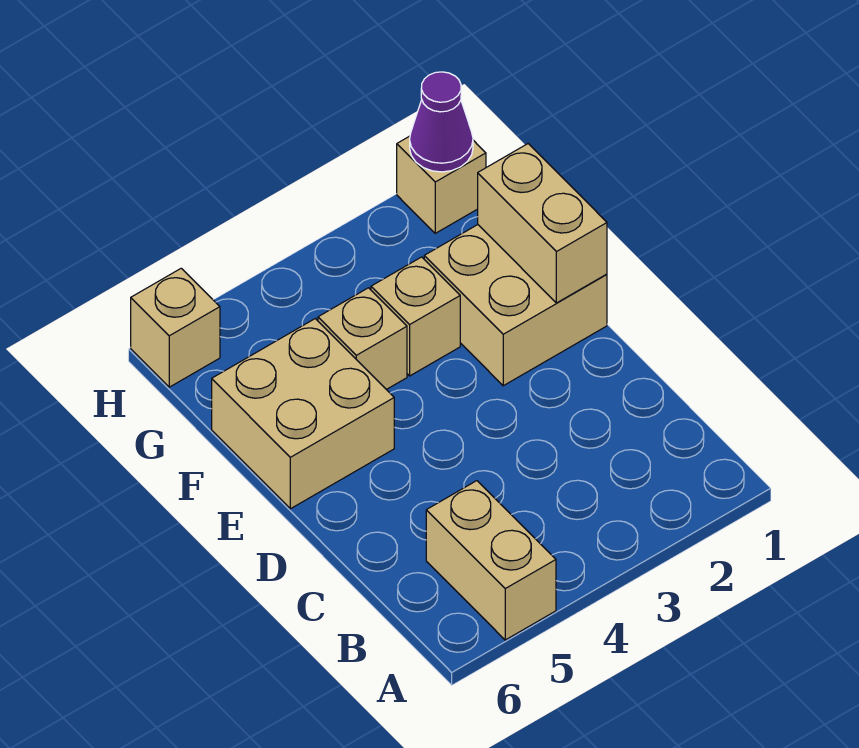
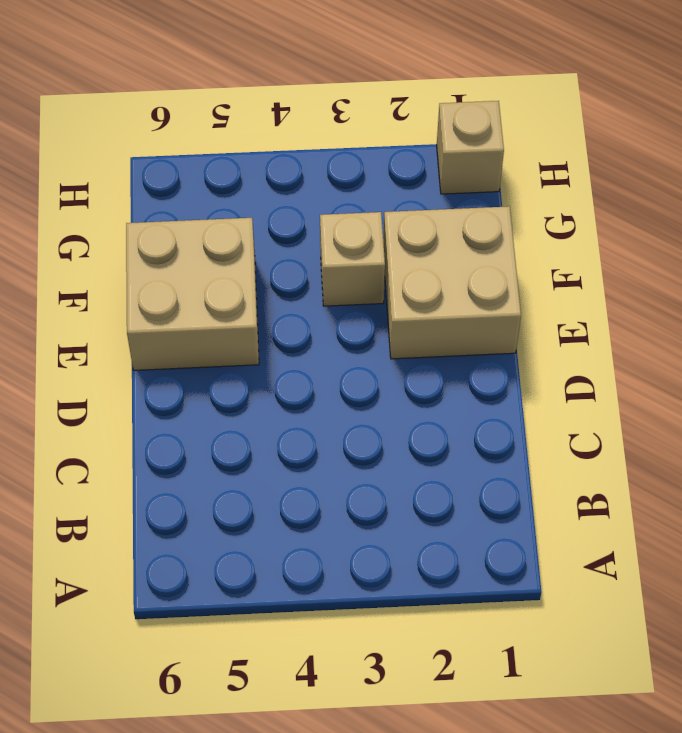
none -> tan 1x2 brick [426,481,556,640]
none -> tan 1x1 brick [318,288,407,390]

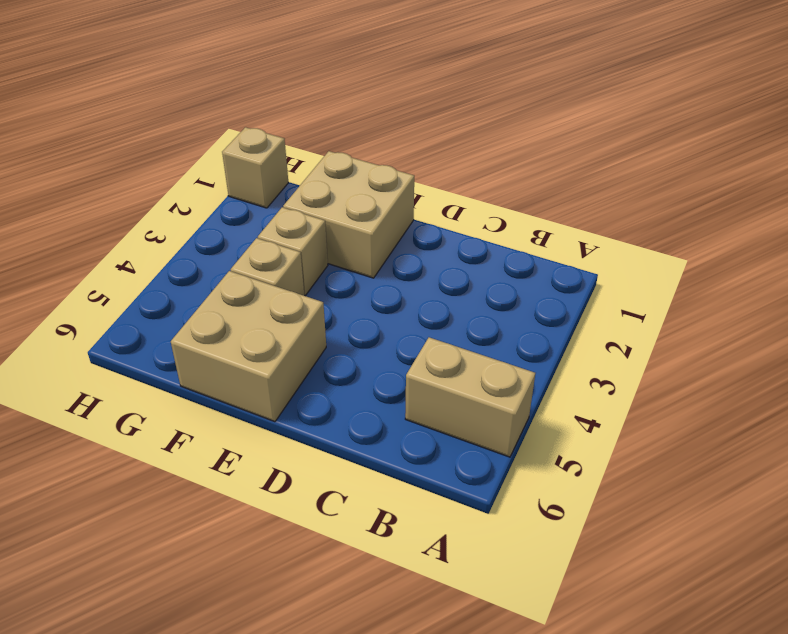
none -> tan 1x1 brick [131,268,220,387]
none -> tan 1x2 brick [478,144,607,303]

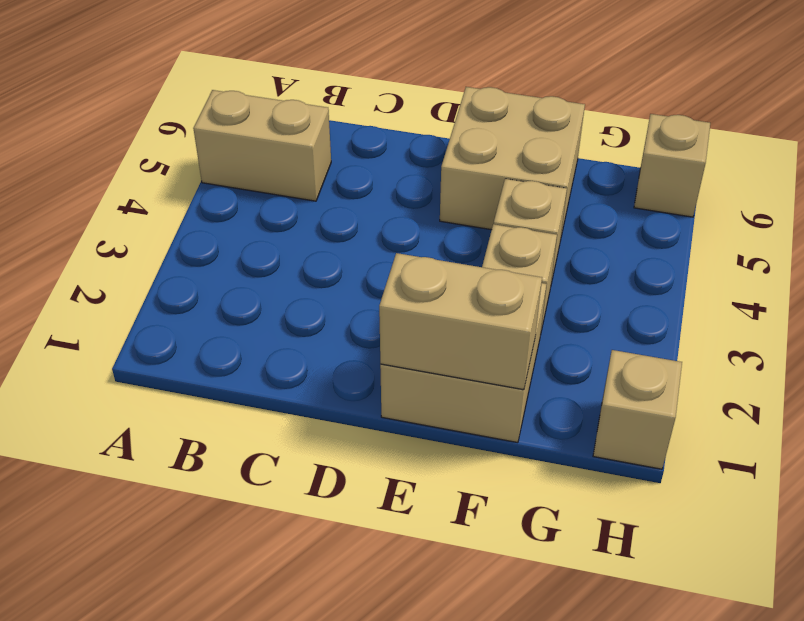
none -> purple 1x1 cone [410,72,473,172]

